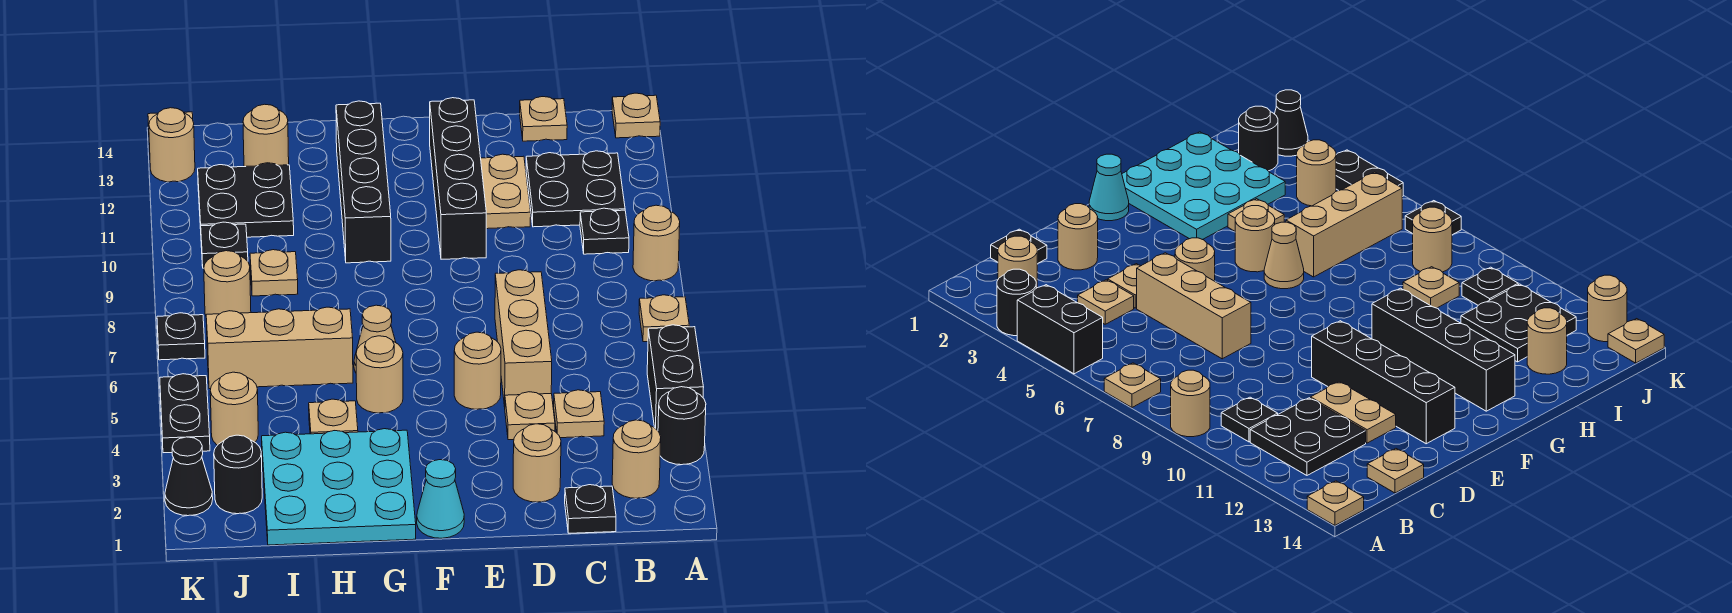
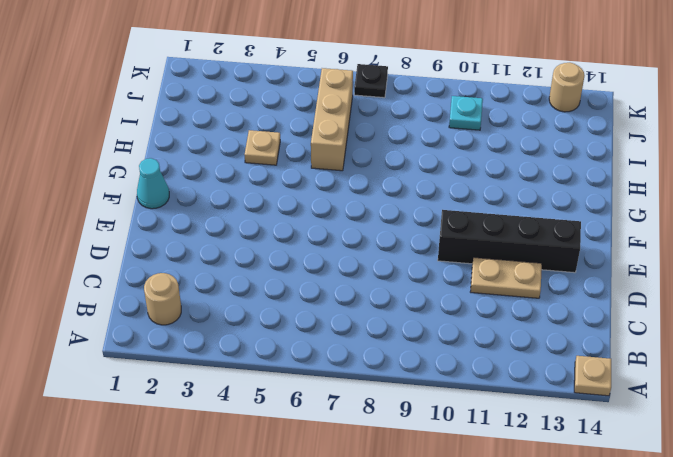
cyan 1x1 plate [449,96,483,130] -> black 1x1 plate [201,222,248,268]
none -> black 1x1 round brick [658,387,706,465]
none -> black 1x2 brick [647,325,704,431]
none -> tan 1x1 plate [639,295,689,342]
none -> tan 1x1 round brick [633,205,680,281]

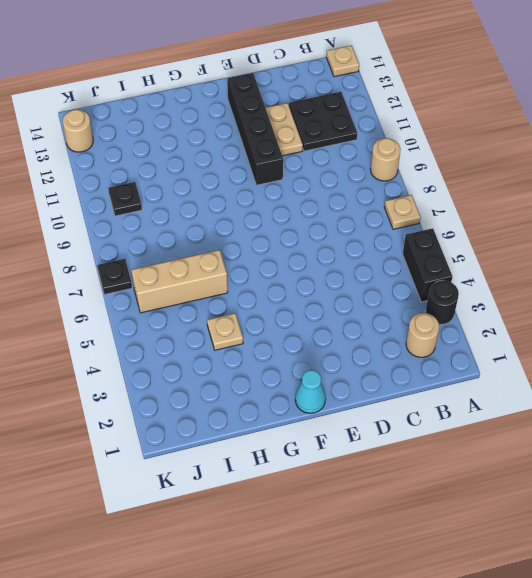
none -> black 1x1 plate [580,208,629,254]
none -> black 1x1 plate [565,485,616,533]
none -> tan 1x1 plate [554,390,604,438]
none -> tan 1x1 plate [520,97,567,141]

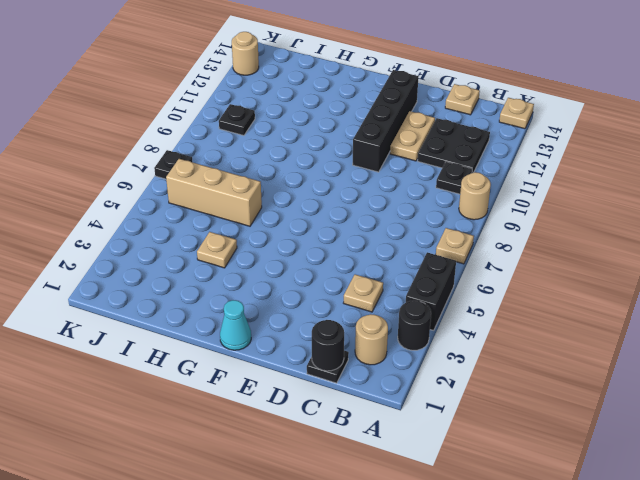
black 1x1 round brick [312,320,344,371] -> black 1x1 round brick moved to [214,435,262,514]
none -> tan 1x1 round brick [513,424,561,502]
none -> tan 1x1 plate [505,392,555,440]
none -> tan 1x3 brick [495,270,552,407]
none -> tan 1x1 round brick [454,332,501,409]

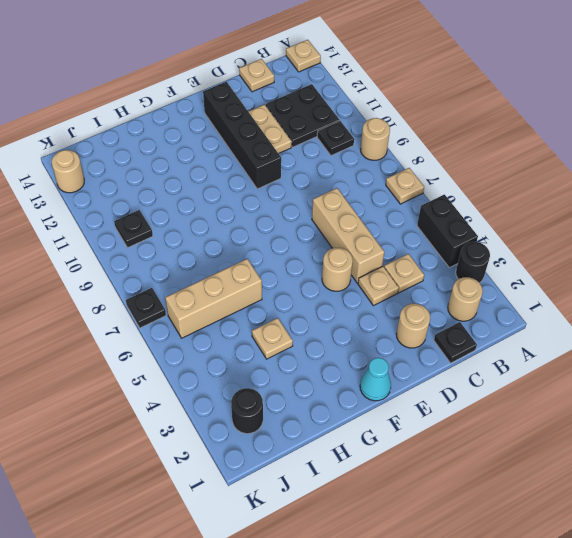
none -> cyan 3x3 plate [262,429,416,545]
none -> tan 1x1 round brick [356,336,403,413]
none -> tan 1x1 cone [354,305,396,373]
none -> black 1x4 brick [336,101,391,263]

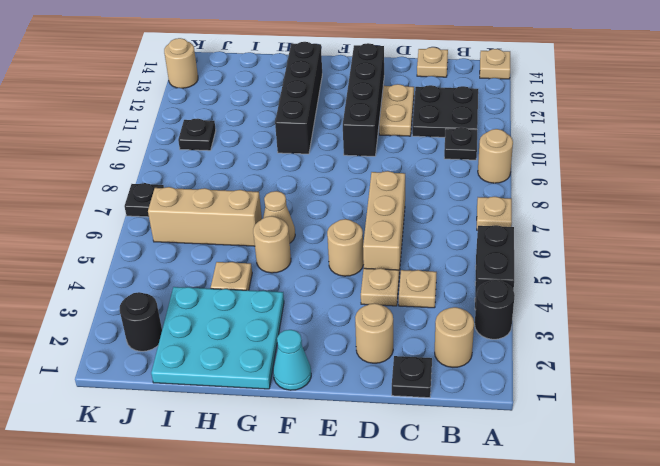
none -> tan 1x1 plate [250,250,298,296]
none -> black 2x2 plate [198,163,294,237]
none -> tan 1x1 round brick [243,104,289,167]
none -> tan 1x1 round brick [210,372,258,445]

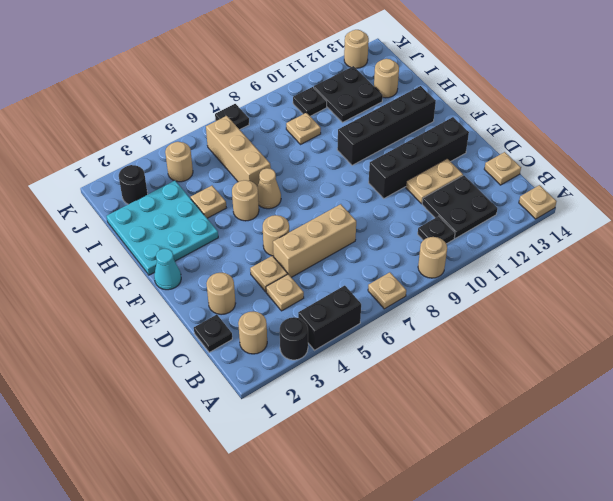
none -> tan 1x1 round brick [204,251,251,315]
none -> black 1x1 cone [165,437,213,516]
none -> black 1x2 plate [160,374,210,453]
none -> tan 1x1 plate [1608,319,1664,363]

